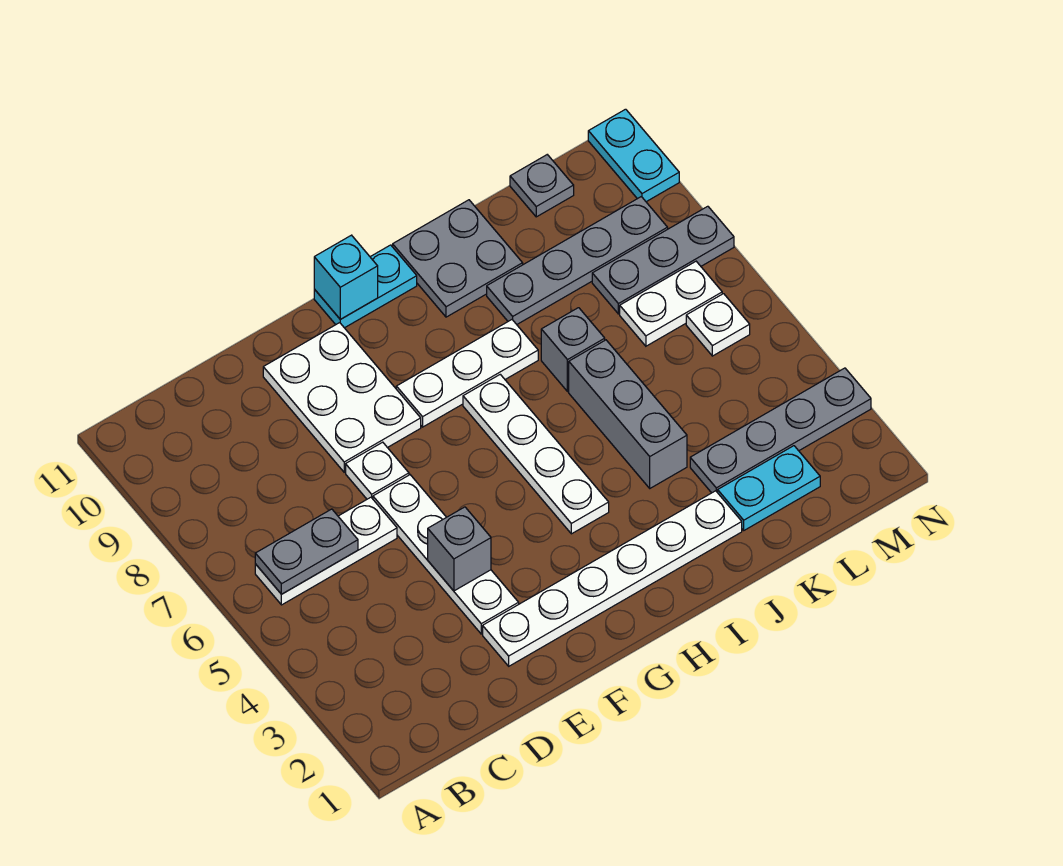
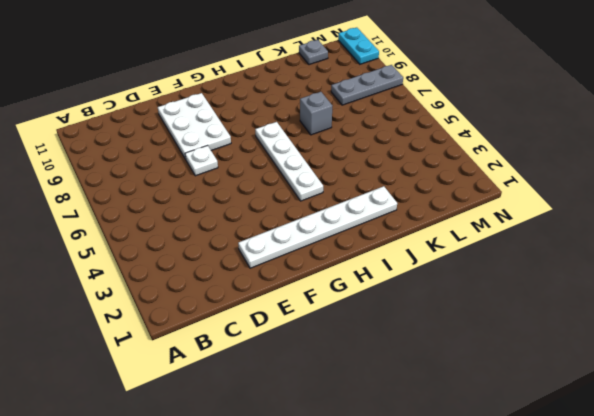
none -> white 1x3 plate [255,497,397,605]
none -> white 1x4 plate [373,475,519,634]
none -> white 1x3 plate [396,320,538,427]

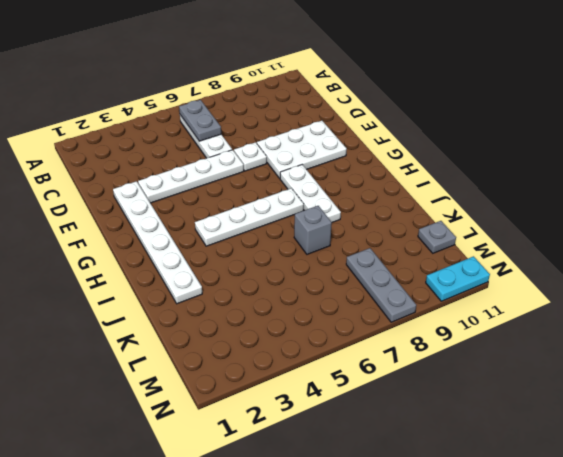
none -> cyan 1x2 plate [314,245,417,328]
none -> grey 2x2 plate [393,200,523,317]
none -> grey 1x3 brick [569,340,687,488]

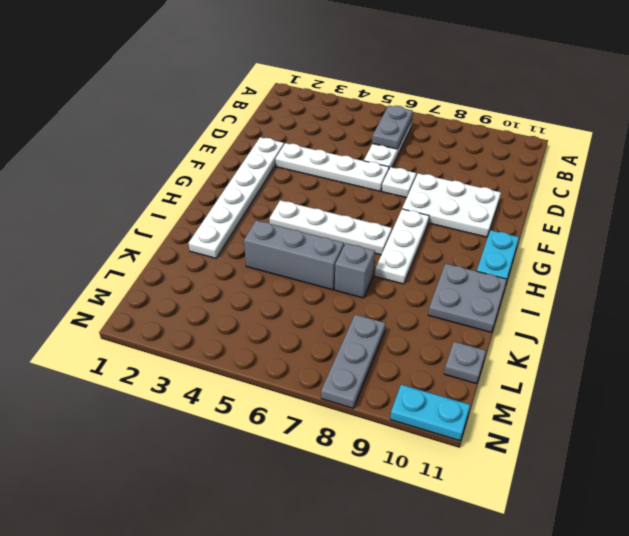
none -> grey 1x4 plate [487,197,668,324]
none -> cyan 1x2 plate [718,446,820,530]
none -> grey 1x4 plate [690,368,871,493]

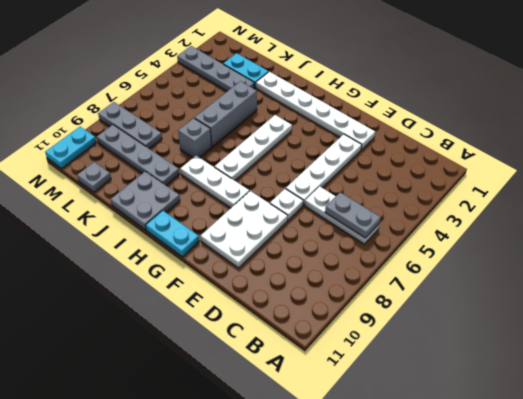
none -> white 1x2 plate [620,261,722,346]
none -> white 1x1 plate [686,294,750,356]
none -> grey 1x1 brick [428,507,491,591]

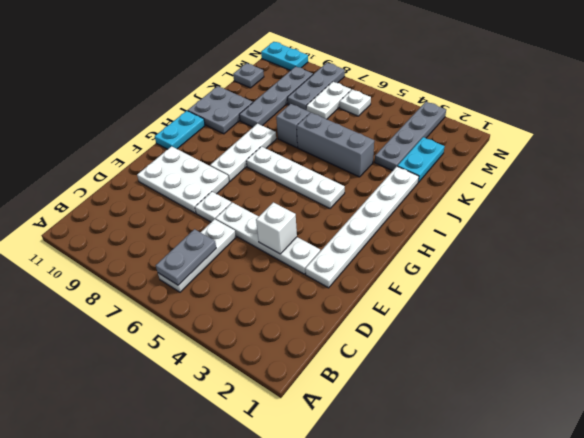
white 1x1 brick [256,202,297,254] -> grey 1x1 brick [428,507,491,591]
none -> cyan 1x1 brick [314,235,378,319]

